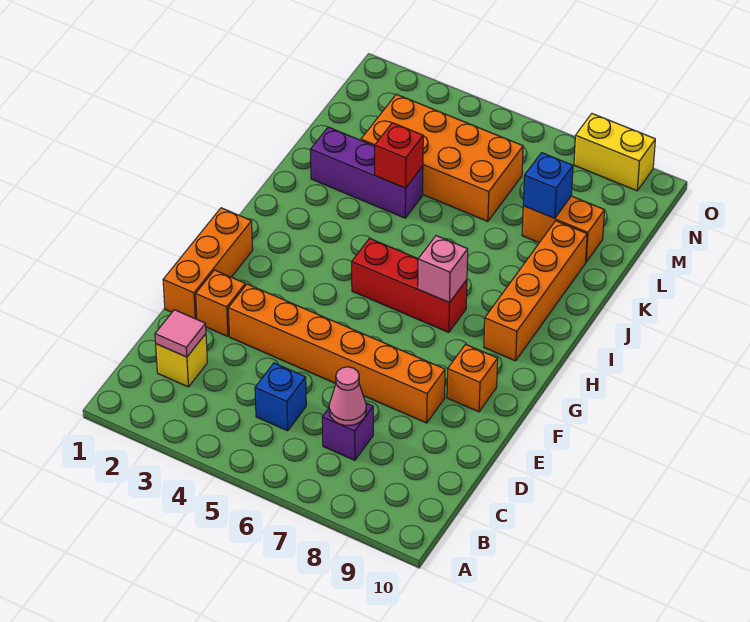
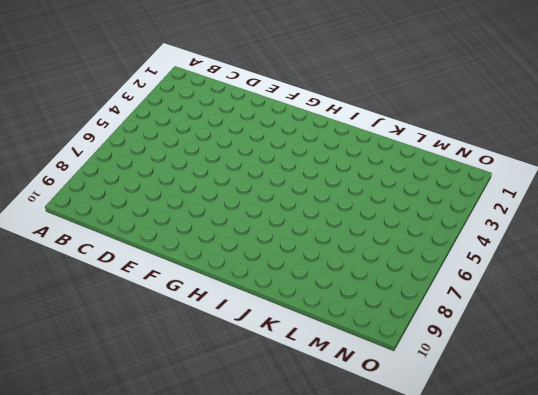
none -> yellow 1x1 brick [156,334,207,387]
none -> blue 1x1 brick [255,363,306,431]
none -> purple 1x1 brick [322,403,373,460]

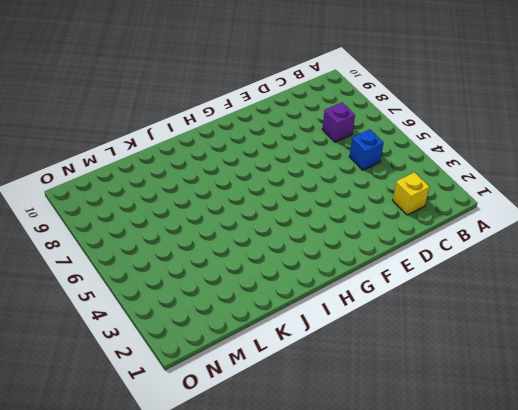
none -> orange 1x3 brick [163,208,253,319]
none -> orange 1x1 brick [196,270,245,336]
none -> orange 1x6 brick [228,284,445,423]

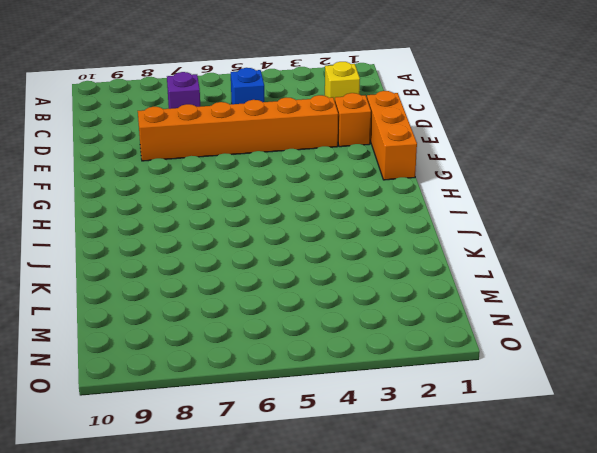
none -> orange 1x1 brick [447,344,498,412]
none -> red 1x3 brick [352,238,467,332]
none -> orange 1x4 brick [484,221,587,361]

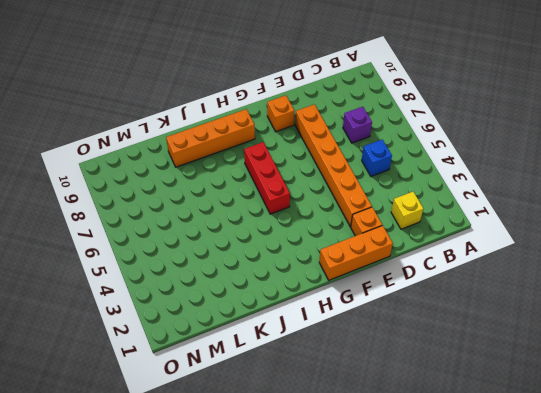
none -> purple 1x3 brick [311,127,423,218]
none -> orange 2x4 brick [361,94,523,221]
none -> orange 1x2 brick [522,196,605,262]

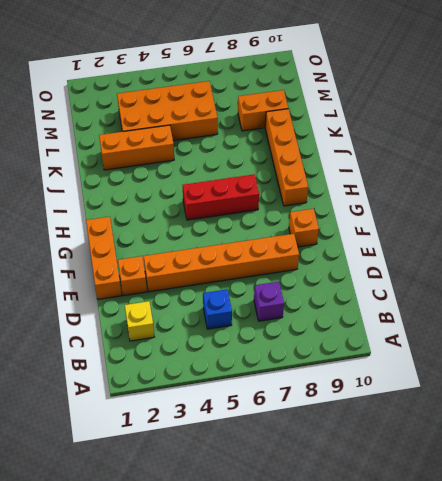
orange 1x3 brick [99,125,174,170] -> purple 1x3 brick [311,127,423,218]
none -> yellow 1x2 brick [574,114,655,191]
none -> pink 1x1 tile [155,310,206,357]
none -> pink 1x1 cone [329,367,366,426]

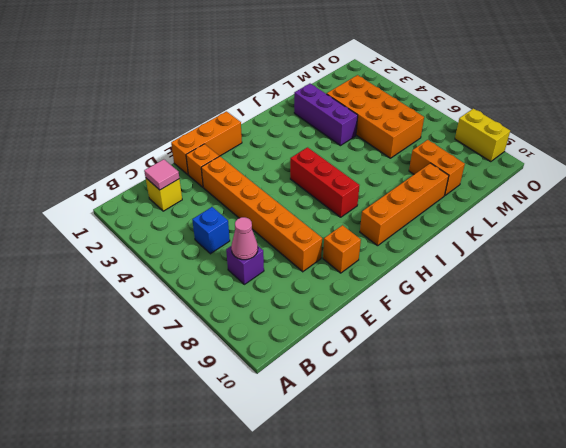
none -> pink 1x1 brick [418,236,468,303]
none -> red 1x1 brick [375,123,423,188]
none -> blue 1x1 brick [523,153,573,218]

